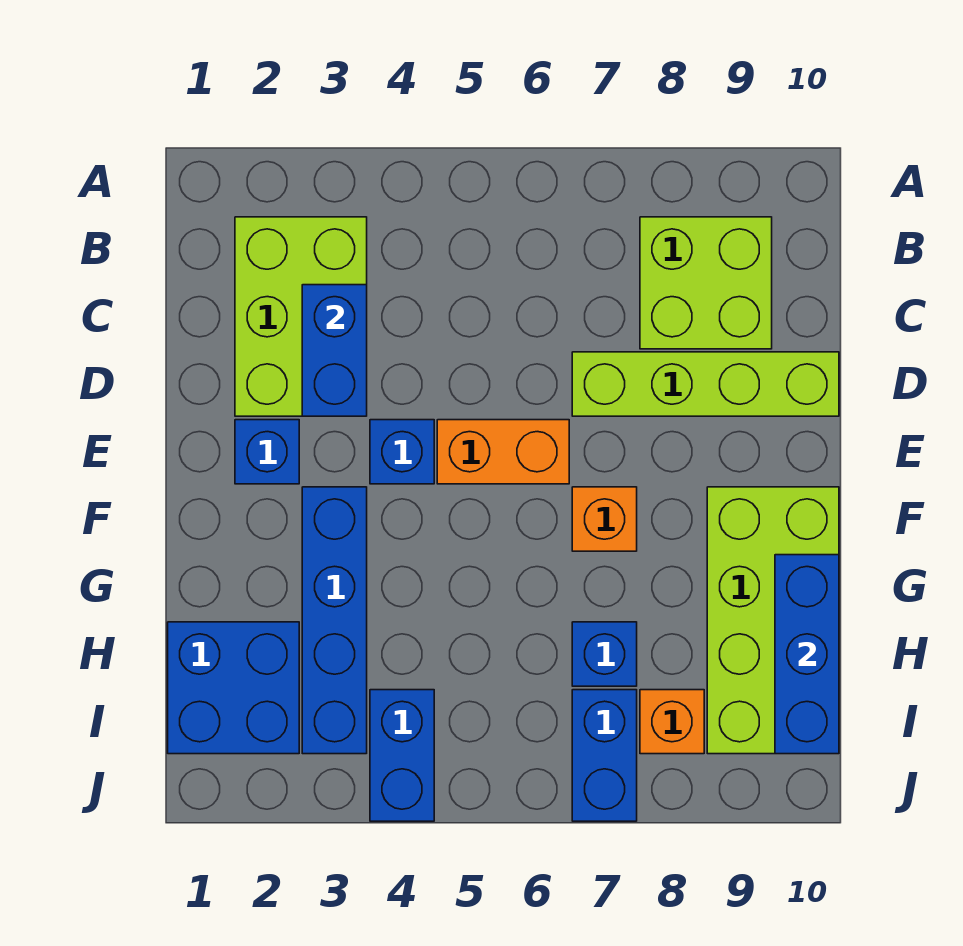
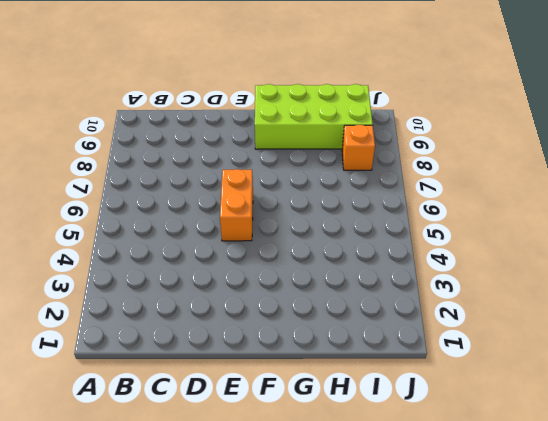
none -> lime 2x3 brick [235,217,367,416]
none -> lime 2x2 brick [640,217,772,349]
none -> lime 1x4 brick [572,352,839,416]

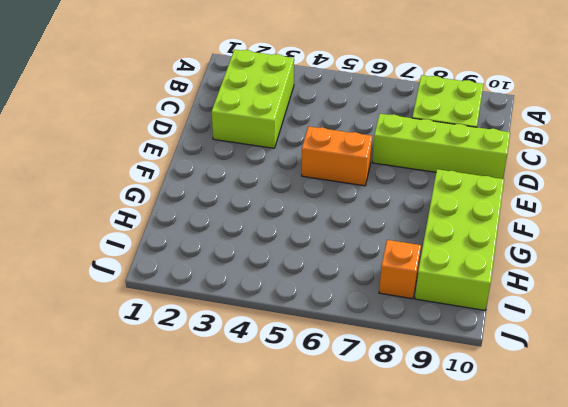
none -> blue 1x1 brick [235,420,299,484]
none -> blue 1x1 brick [370,420,434,484]
none -> blue 1x4 brick [302,487,367,754]

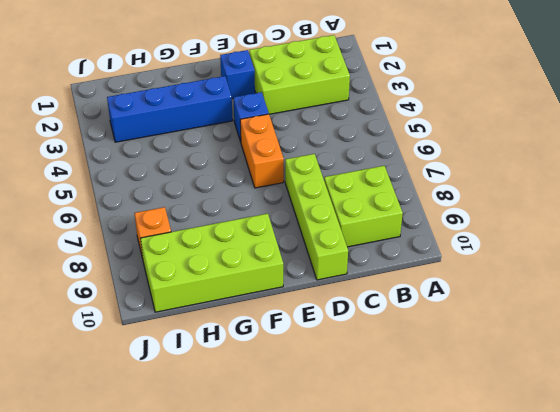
none -> orange 1x1 brick [572,487,637,551]
none -> blue 2x2 brick [168,622,299,754]
none -> blue 1x1 brick [572,622,637,686]

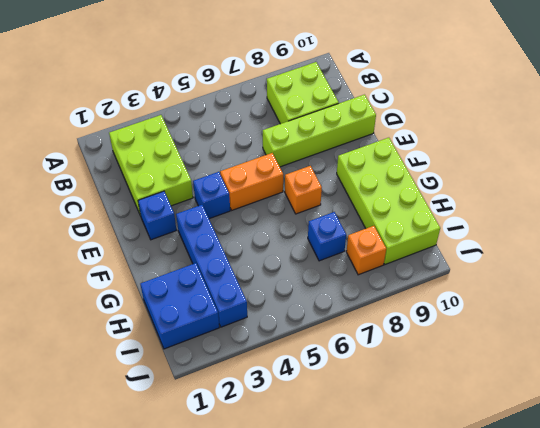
none -> blue 1x2 brick [370,690,434,821]
none -> blue 1x2 brick [572,690,637,821]
none -> blue 1x2 brick [302,285,367,416]

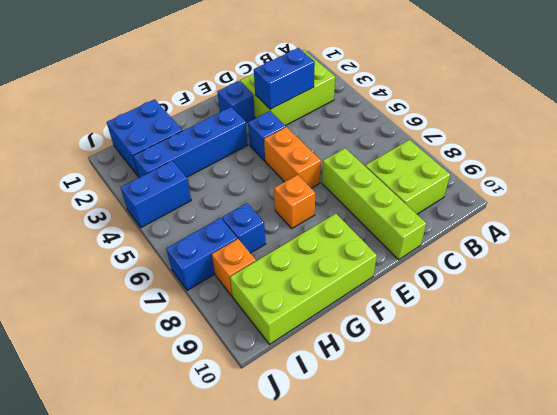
none -> blue 1x3 brick [775,555,839,754]

